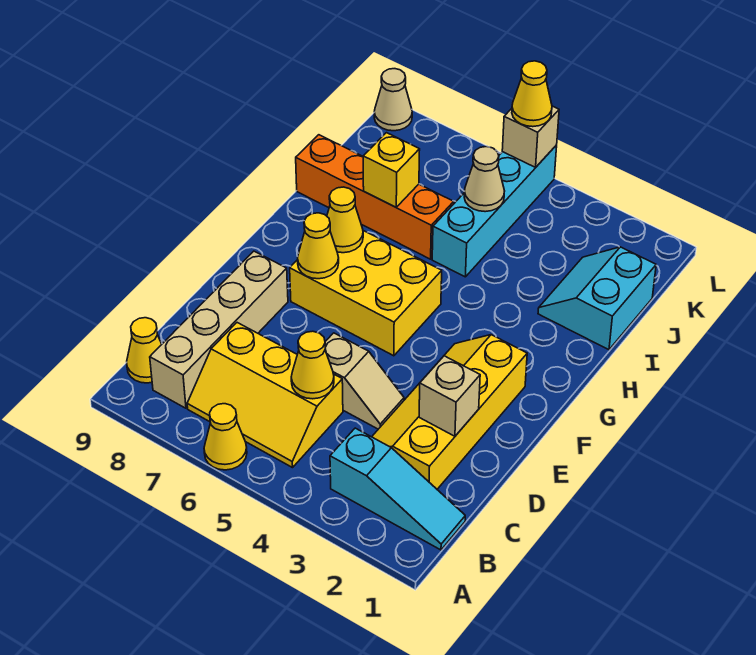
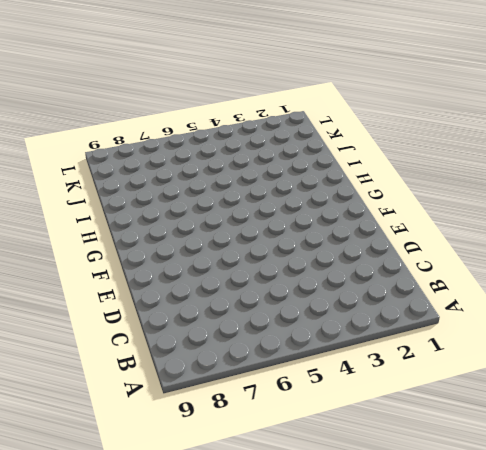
none -> yellow 1x1 cone [204,404,247,470]
none -> cyan 1x3 slope [330,428,465,550]
none -> yellow 2x3 slope [187,323,343,468]

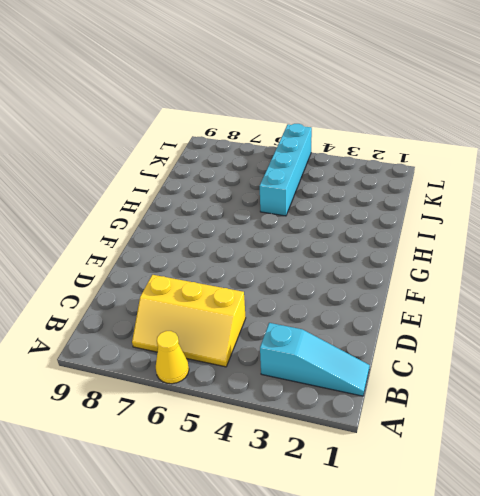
none -> tan 1x4 brick [150,251,288,408]
none -> yellow 1x1 cone [127,318,162,383]
none -> yellow 2x4 slope [372,335,527,489]

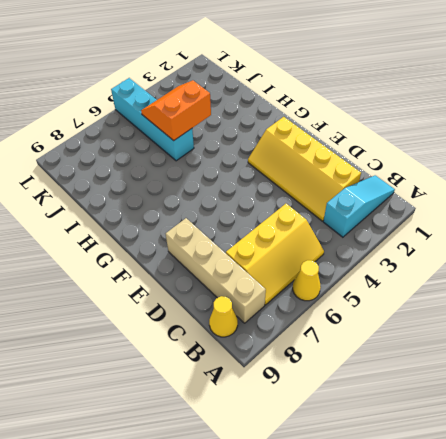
orange 2x2 slope [141,81,211,141] -> tan 1x1 cone [464,147,504,212]
none -> tan 1x2 slope [325,333,404,429]
none -> yellow 2x3 brick [290,231,442,356]
none -> cyan 2x2 slope [538,247,656,350]

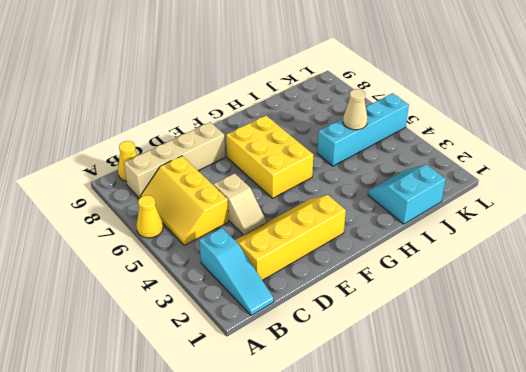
none -> orange 1x4 brick [296,135,454,259]
none -> tan 1x1 cone [374,69,412,131]
none -> yellow 1x1 cone [291,331,334,399]

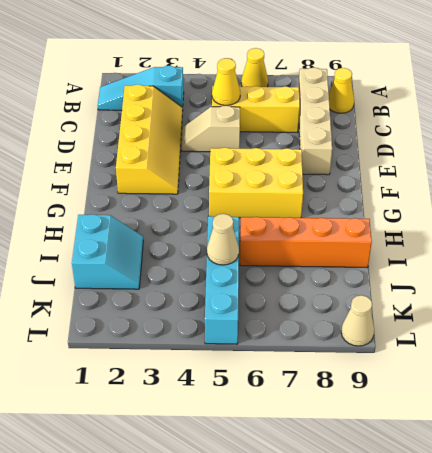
none -> tan 1x1 brick [419,356,480,436]
none -> yellow 1x1 cone [298,213,339,279]
none -> yellow 1x1 cone [327,187,363,253]

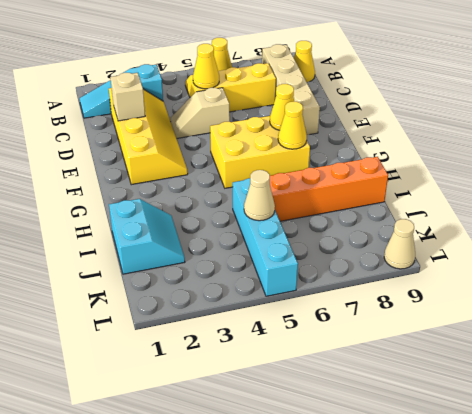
none -> yellow 1x1 brick [363,133,420,207]
none -> tan 1x1 brick [502,106,559,167]
none -> yellow 1x1 cone [512,61,552,127]

